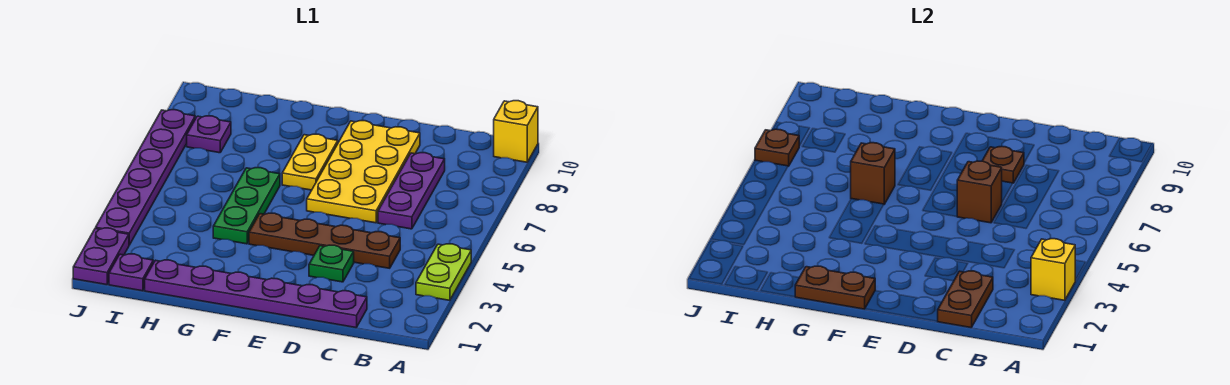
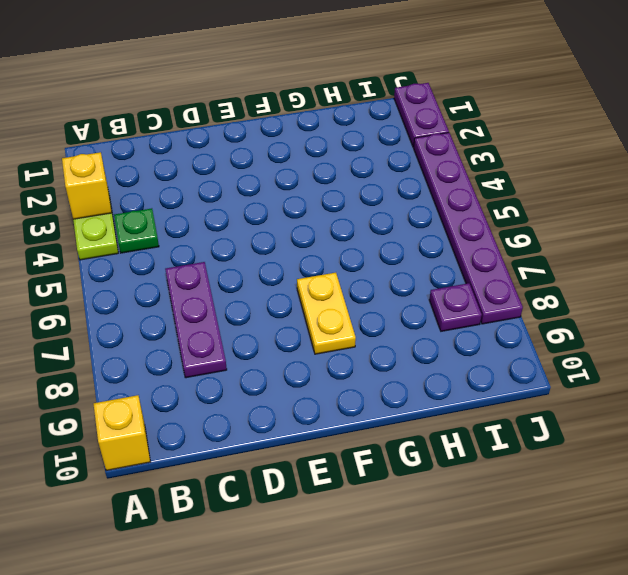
green 1x1 plate [114,208,159,253] -> green 1x1 plate moved to [309,245,354,282]
none -> purple 1x6 plate [145,260,367,328]
none -> brown 1x4 plate [249,213,400,268]
none -> yellow 2x4 plate [307,121,420,223]

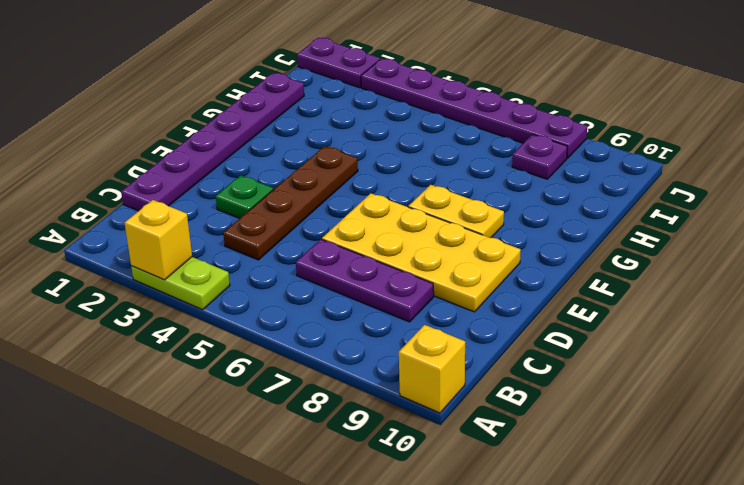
none -> green 1x3 plate [213,168,280,244]
none -> purple 1x1 plate [109,254,153,291]
none -> brown 1x2 plate [937,271,993,328]

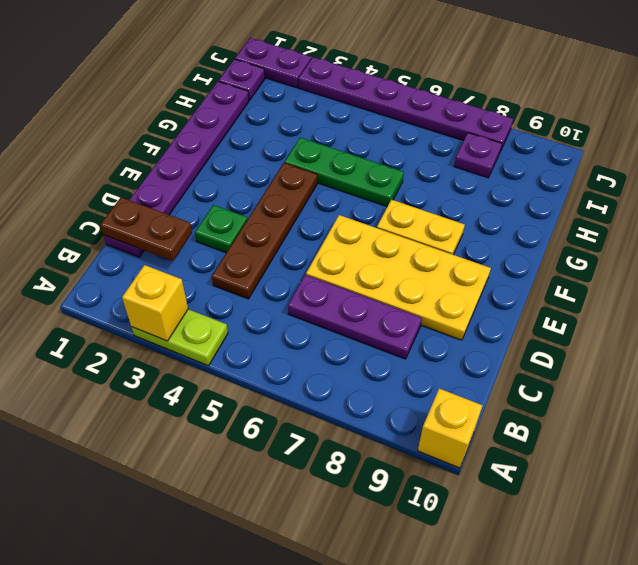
none -> brown 1x1 brick [957,161,1002,223]
none -> brown 1x1 plate [982,147,1024,183]
none -> brown 1x2 plate [795,266,875,309]

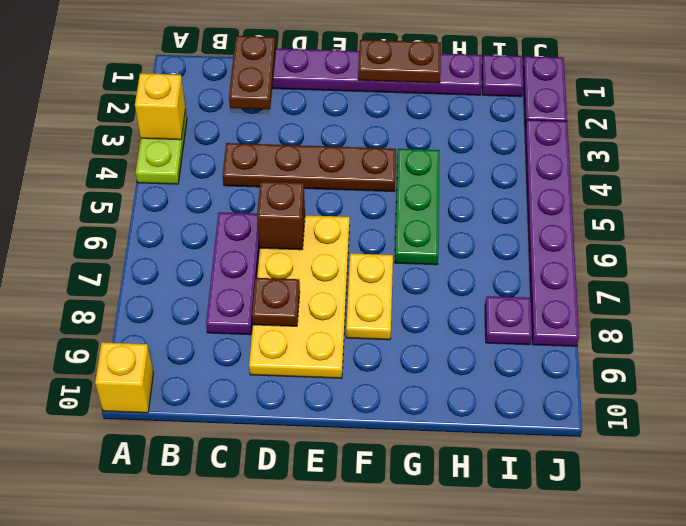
none -> green 1x1 plate [309,245,354,282]
none -> brown 1x1 brick [851,143,895,204]
none -> brown 1x1 plate [755,129,799,166]

